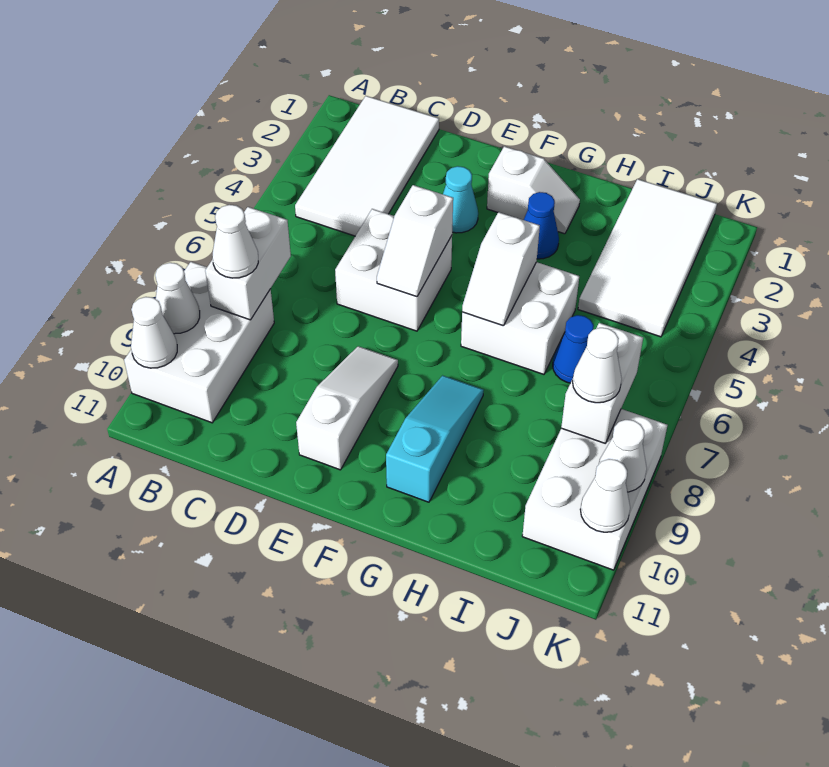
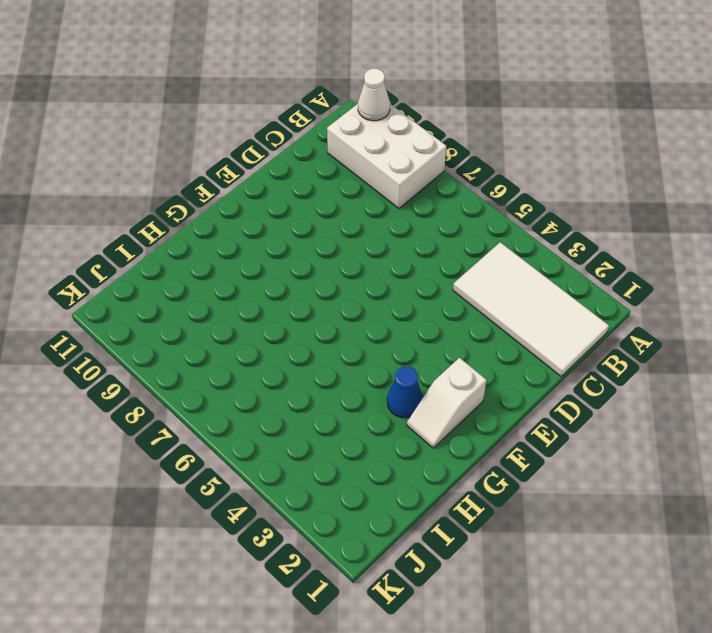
none -> white 2x2 brick [335,209,452,331]
none -> cyan 1x1 cone [443,166,478,233]
none -> white 1x3 slope [296,346,398,470]

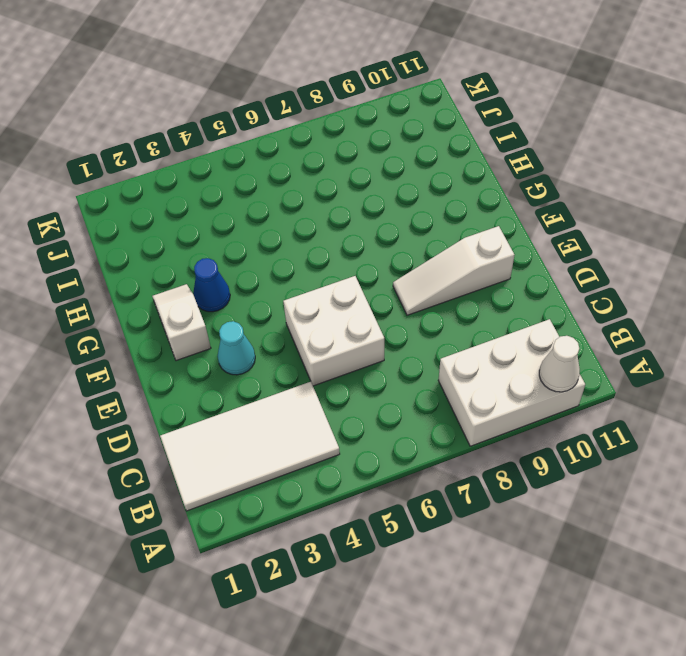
none -> white 2x2 brick [461,262,579,374]
none -> cyan 1x3 slope [386,376,484,502]
none -> white 2x4 tile [578,179,717,337]

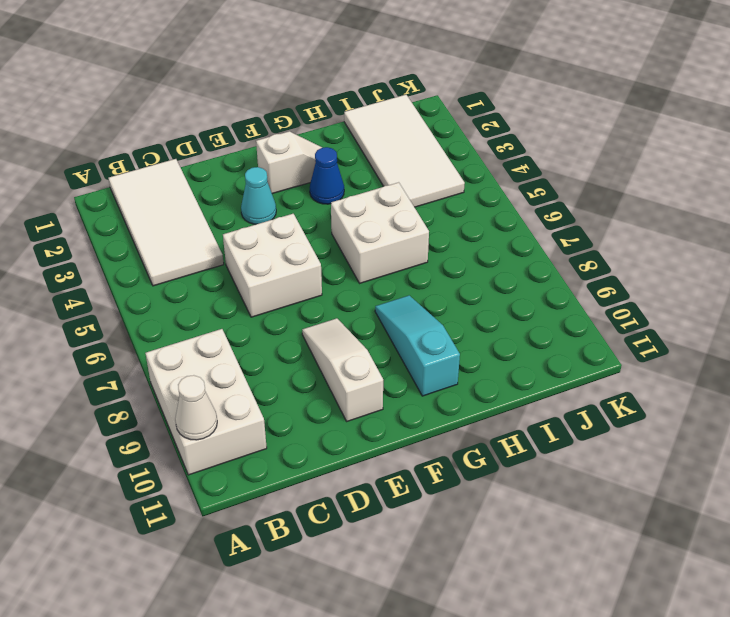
none -> blue 1x1 cone [553,315,594,383]
none -> white 2x3 brick [522,409,667,570]
none -> white 1x1 cone [155,263,200,334]

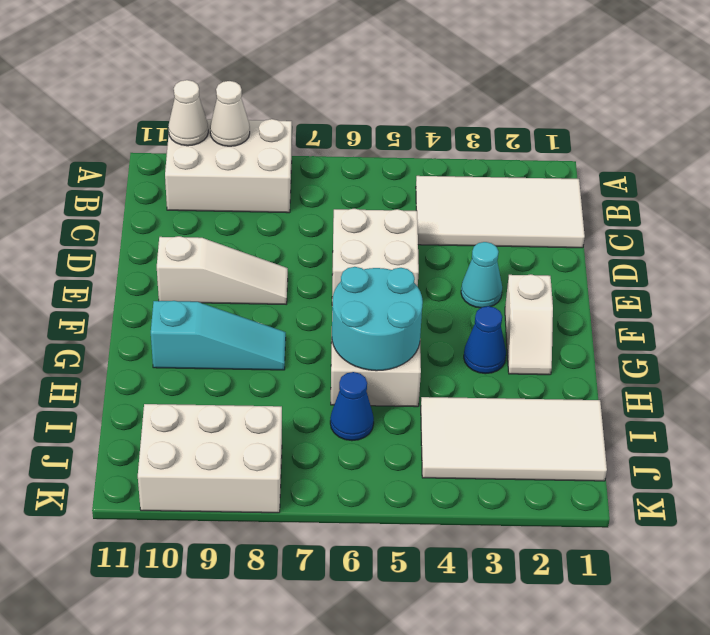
cyan 2x2 round brick [332,267,423,371] -> white 1x2 slope [462,212,540,326]
none -> white 1x2 brick [205,207,291,320]
none -> white 1x2 slope [377,185,453,297]
none -> white 1x2 brick [561,323,643,443]

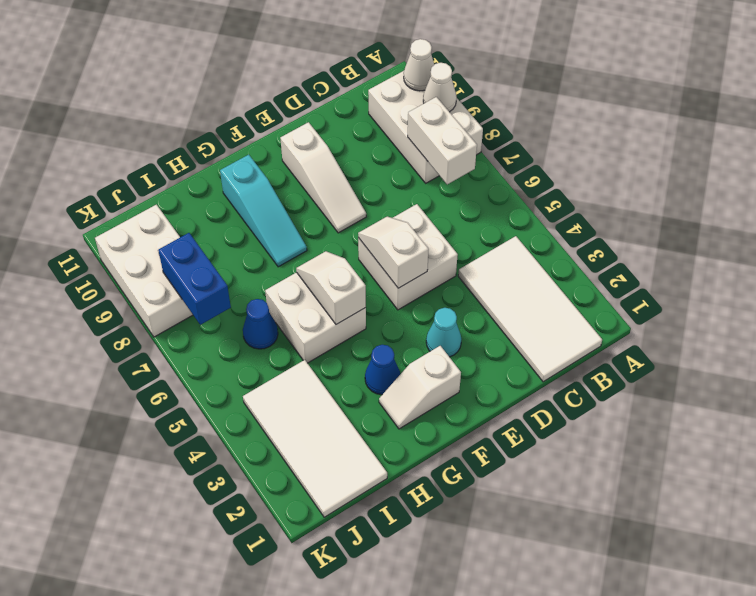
blue 1x2 brick [158,233,231,325] -> white 1x2 brick [561,323,643,443]
none -> white 1x1 cone [599,420,647,492]
none -> white 1x1 cone [580,459,630,532]
none -> white 1x1 cone [212,205,258,278]

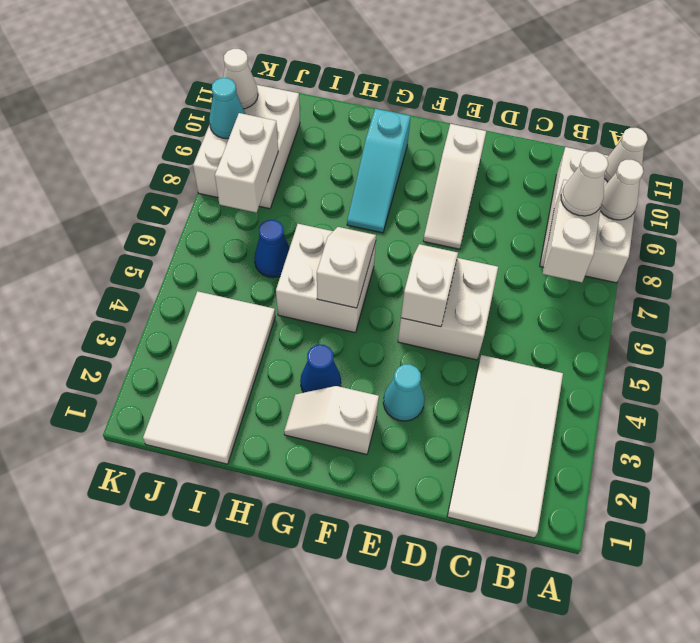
cyan 1x1 cone [209,78,245,139] -> white 1x1 cone [599,420,647,492]
none -> white 1x1 cone [573,328,622,403]

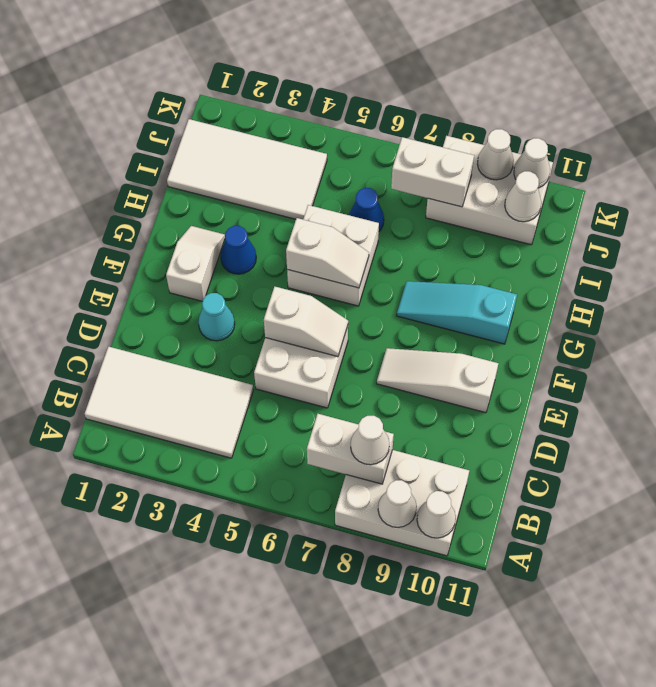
white 1x1 cone [505,171,541,222] -> white 1x1 cone moved to [573,328,622,403]

